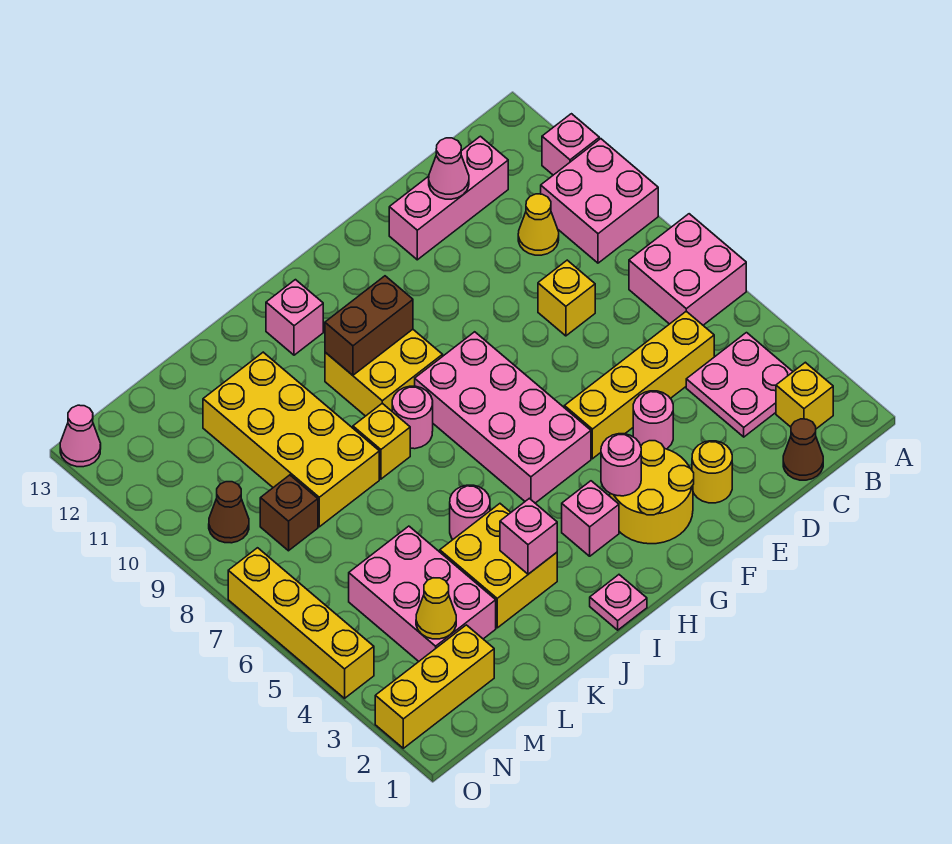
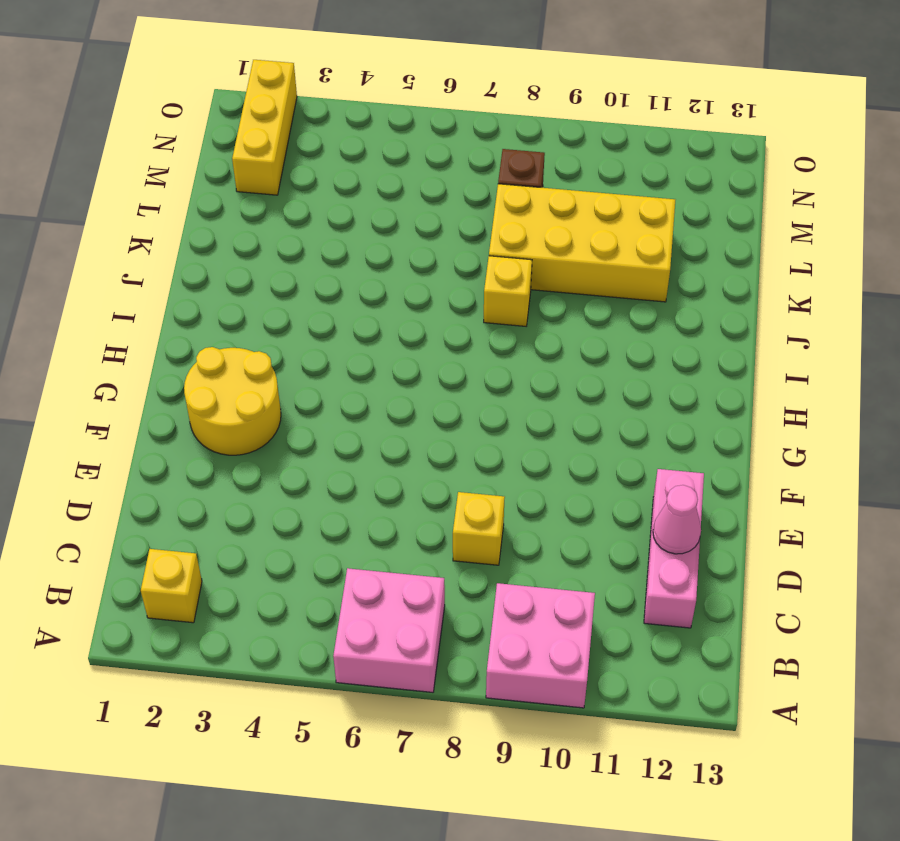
none -> pink 1x1 brick [542,114,599,175]
none -> pink 2x2 plate [686,333,793,437]
none -> brown 1x1 cone [783,419,823,480]
none -> yellow 1x4 brick [564,311,714,459]

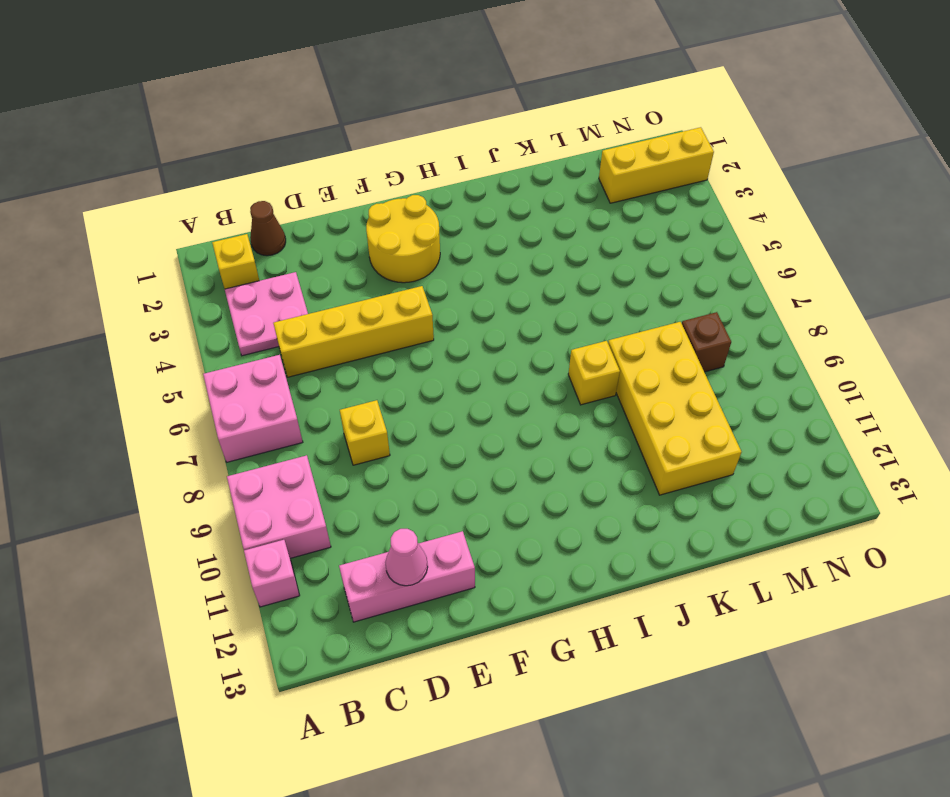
none -> yellow 1x1 cone [518,194,559,255]
none -> yellow 1x1 round brick [692,441,732,503]
none -> pink 1x1 round brick [633,391,673,449]
none -> pink 2x4 brick [415,332,591,503]

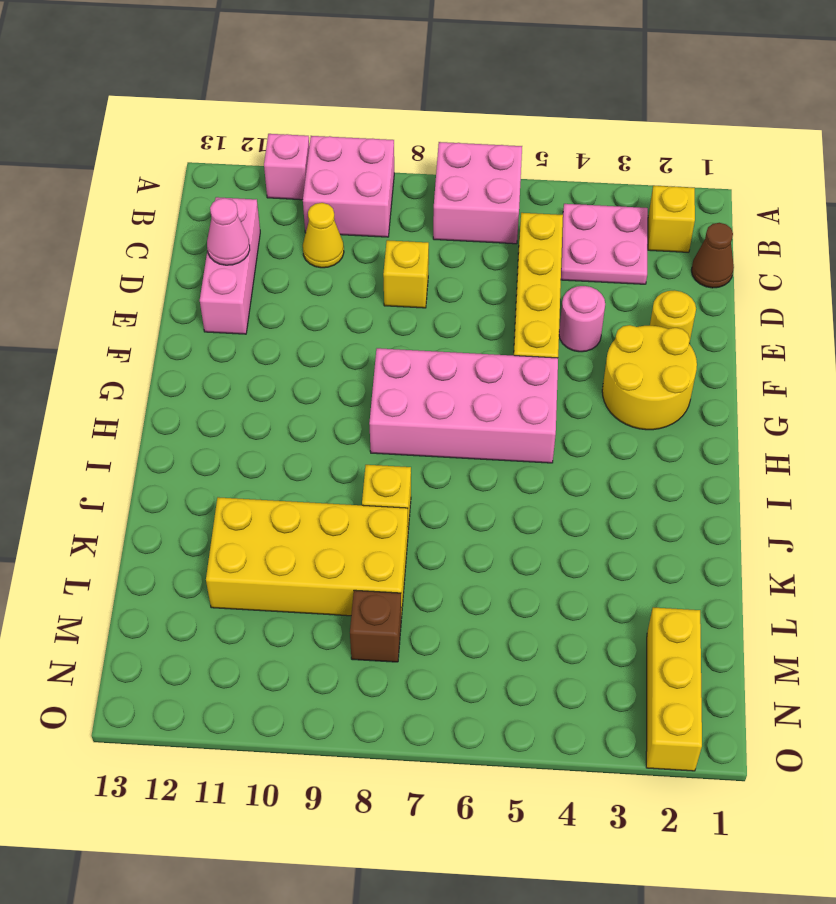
none -> pink 1x1 brick [562,481,619,556]
none -> yellow 2x2 brick [325,329,443,416]
none -> pink 1x1 plate [590,575,647,630]
none -> pink 1x1 round brick [392,386,433,449]

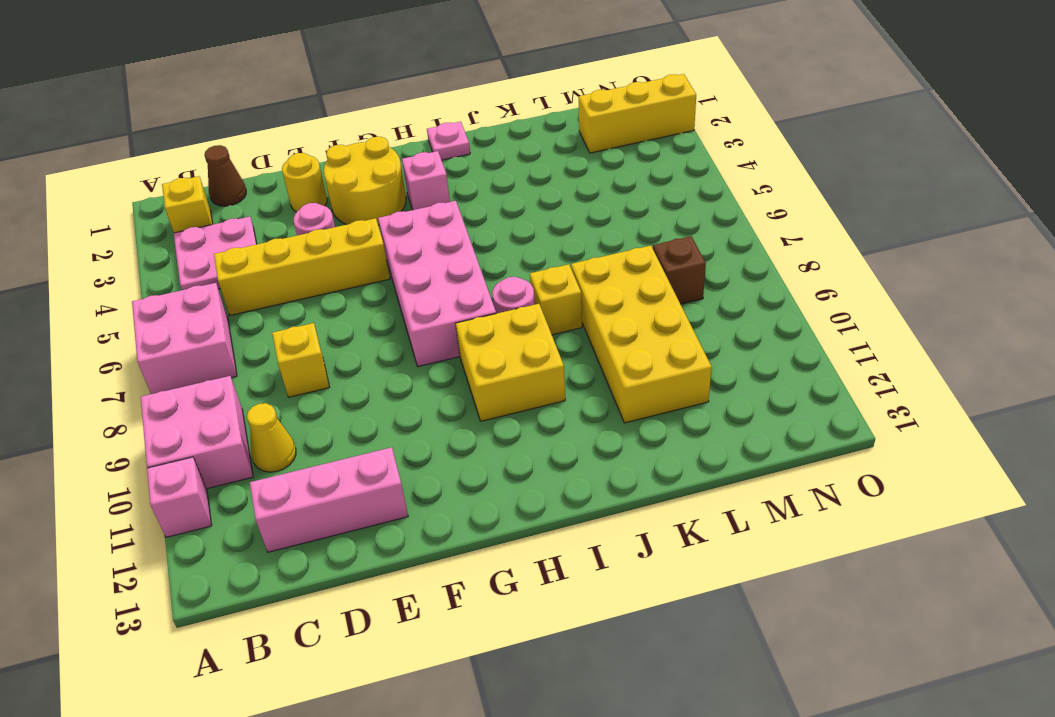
none -> pink 1x1 brick [266,280,323,355]
none -> yellow 2x2 brick [440,504,557,628]
none -> pink 1x1 round brick [450,485,490,539]
none -> pink 2x3 brick [349,526,496,661]

